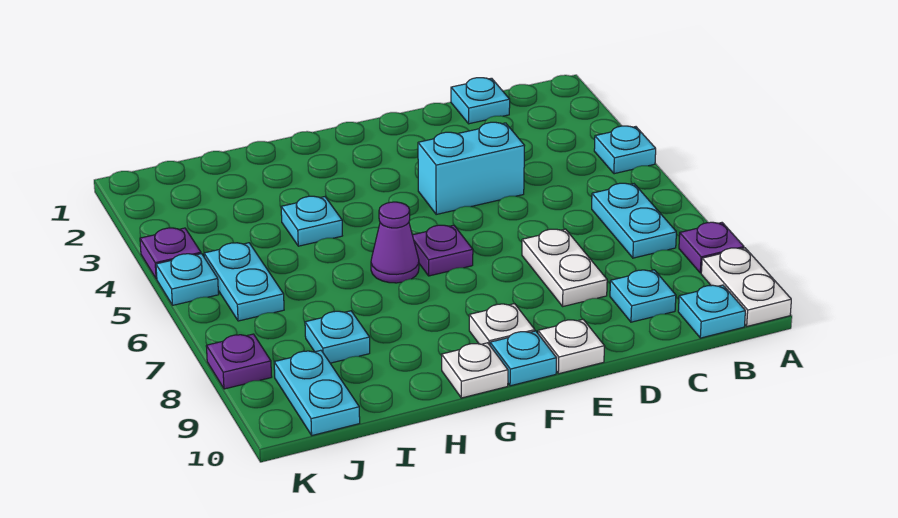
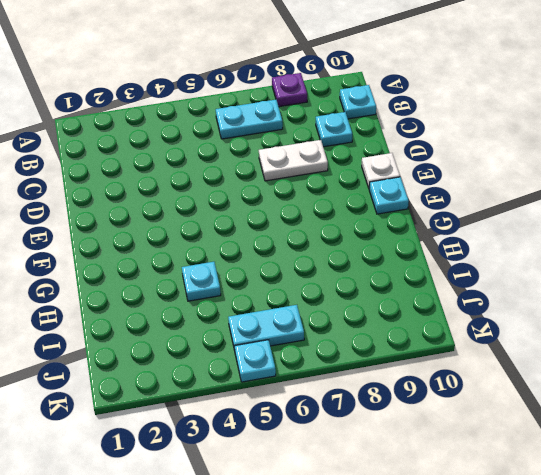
none -> cyan 1x1 plate [594,126,656,174]
none -> white 1x2 plate [701,248,791,326]
none -> cyan 1x1 plate [451,78,510,124]

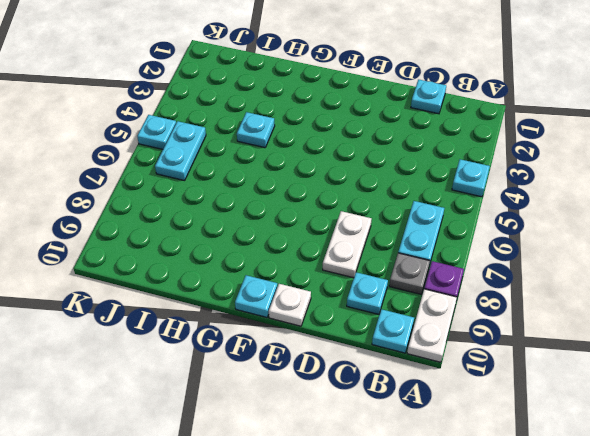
grey 1x1 plate [389,253,430,294] -> none
none -> cyan 1x2 brick [418,122,525,214]
none -> purple 1x1 plate [413,225,473,276]
none -> white 1x1 plate [469,304,535,345]

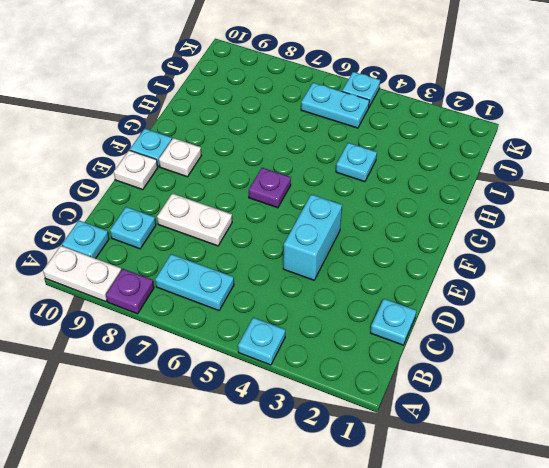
none -> purple 1x1 cone [371,202,419,283]
none -> white 1x1 plate [442,343,508,398]
none -> cyan 1x1 plate [305,311,370,363]

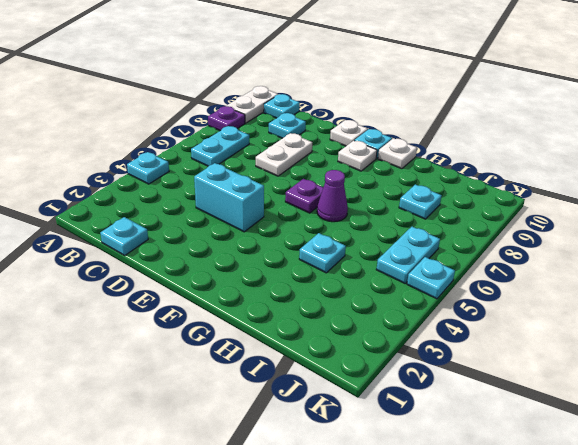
none -> cyan 1x2 plate [274,350,360,435]
none -> purple 1x1 plate [140,228,201,279]
none -> purple 1x1 plate [206,334,272,389]

